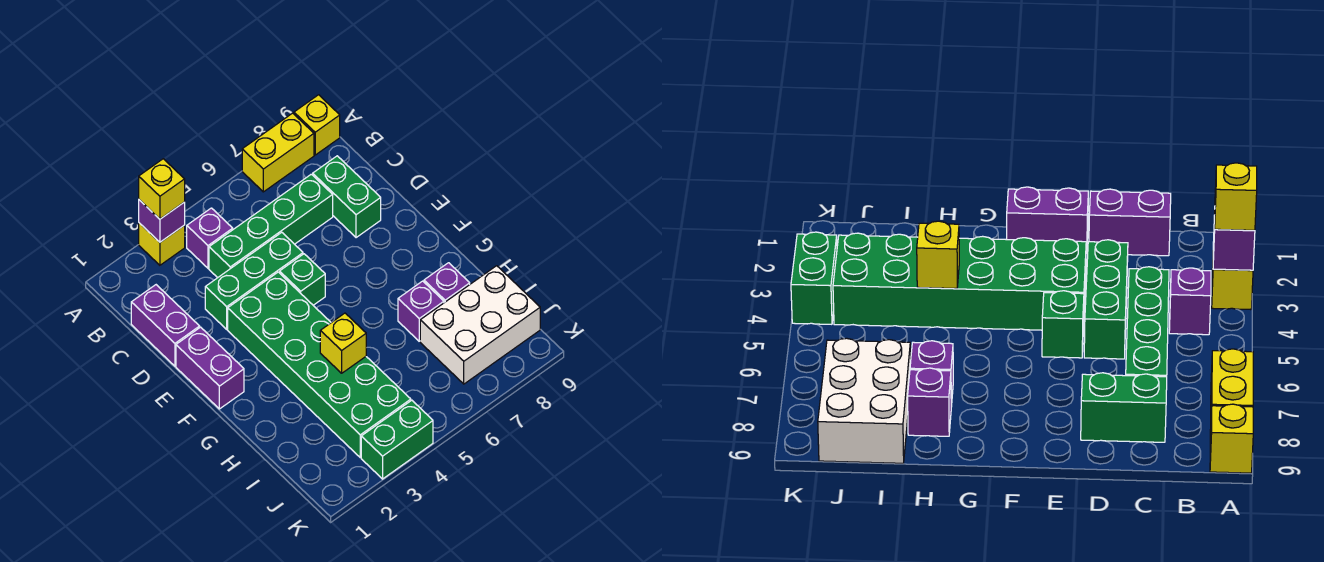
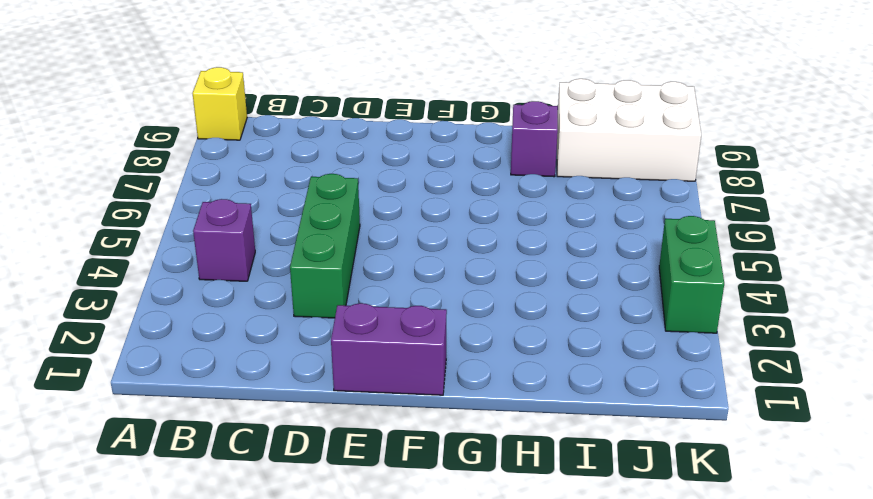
white 2x3 brick [557,79,701,181] -> white 2x3 brick turned to [420,266,540,384]
none -> yellow 1x1 brick [139,223,185,265]
none -> yellow 1x2 brick [242,113,314,192]
none -> purple 1x2 brick [131,285,200,366]

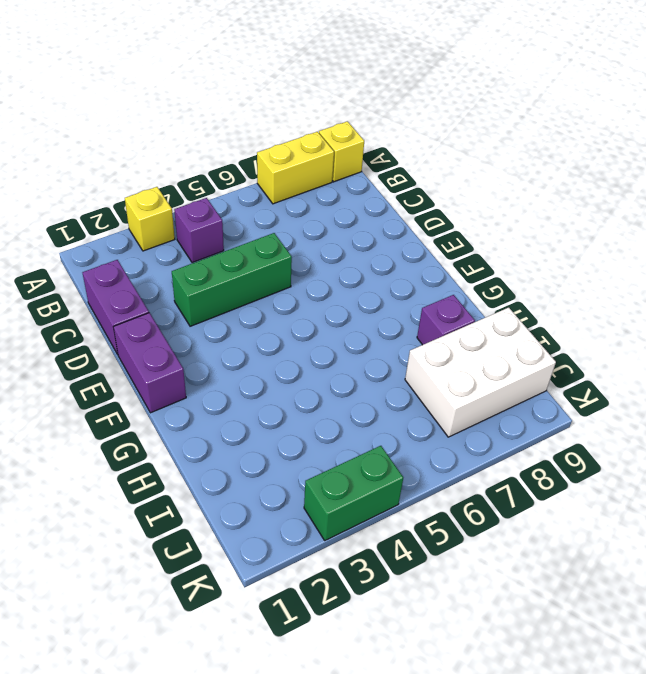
none -> green 1x4 brick [209,174,333,278]
none -> green 1x2 brick [313,156,381,238]
none -> green 2x6 brick [228,272,411,457]

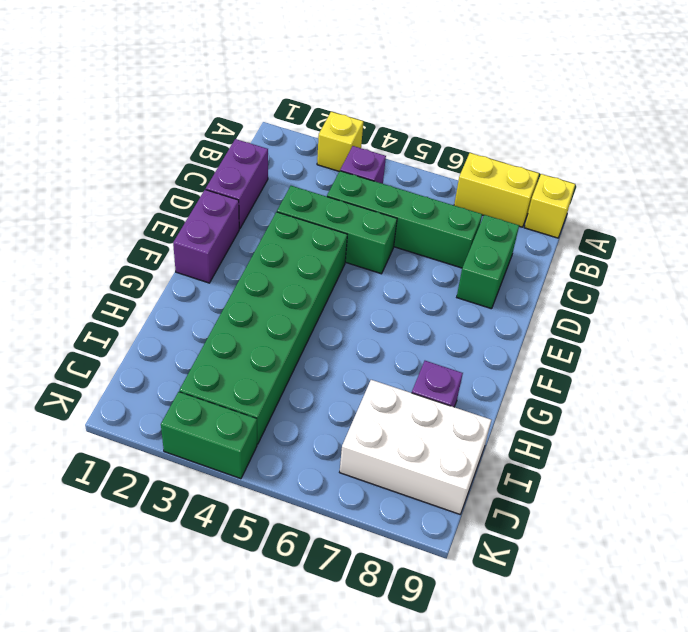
none -> green 1x1 brick [280,254,325,305]
none -> purple 1x1 brick [398,281,444,341]
none -> purple 1x1 brick [139,200,185,242]

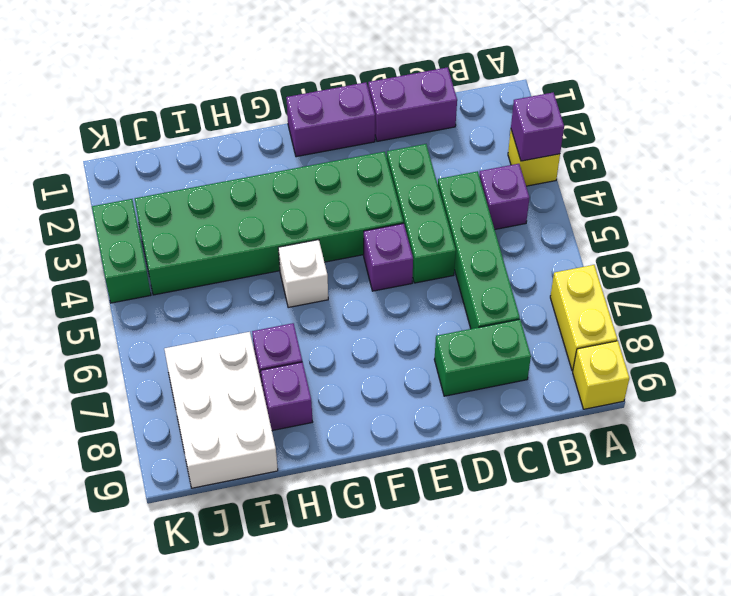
purple 1x1 brick [364,223,413,291] -> green 1x1 brick [280,254,325,305]
white 1x1 brick [278,240,328,308] -> none
none -> yellow 1x1 brick [320,313,366,373]
none -> yellow 1x1 brick [139,159,185,219]

